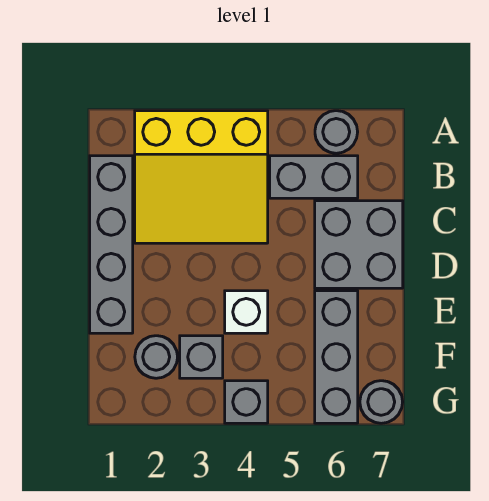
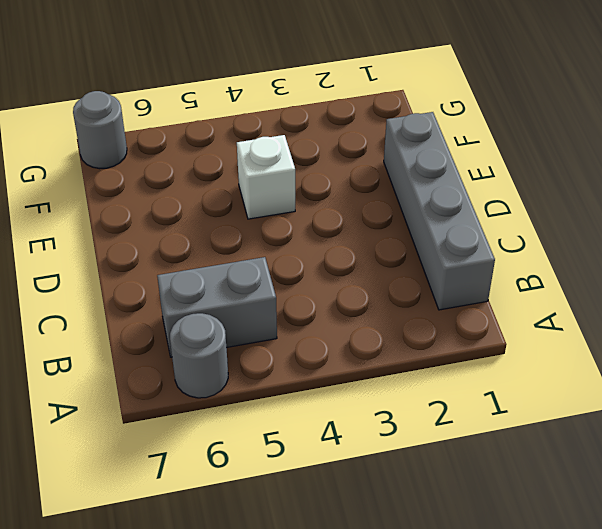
none -> yellow 3x3 slope [135,111,268,243]
none -> grey 2x2 brick [315,201,403,288]

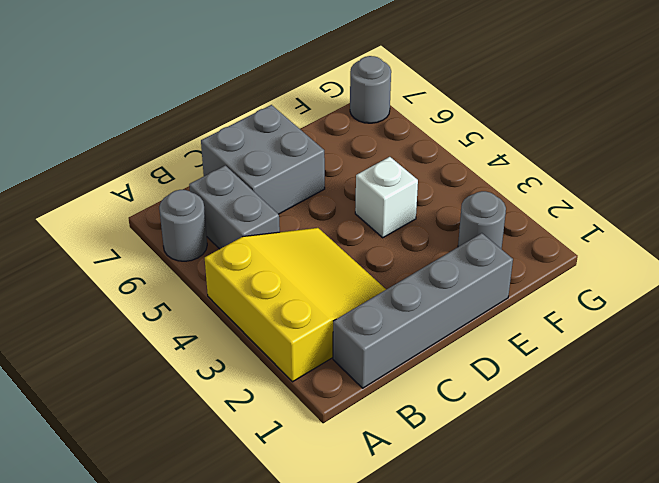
none -> grey 1x3 brick [315,291,358,423]
none -> grey 1x1 brick [180,336,223,378]

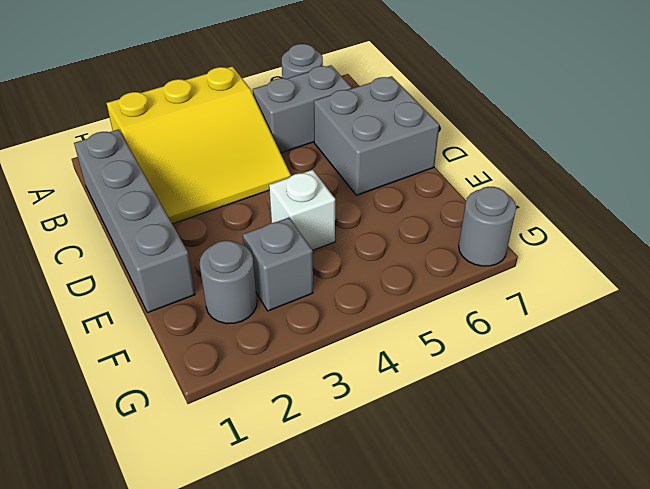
none -> grey 1x3 brick [315,291,358,423]
none -> grey 1x1 brick [225,381,268,423]

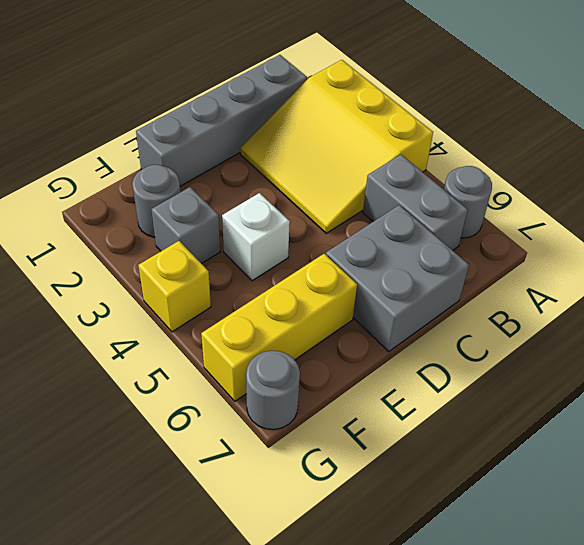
yellow 1x3 brick [201,254,357,401] -> grey 1x3 brick [315,291,358,423]
yellow 1x1 brick [138,241,211,332] -> grey 1x1 brick [225,381,268,423]

